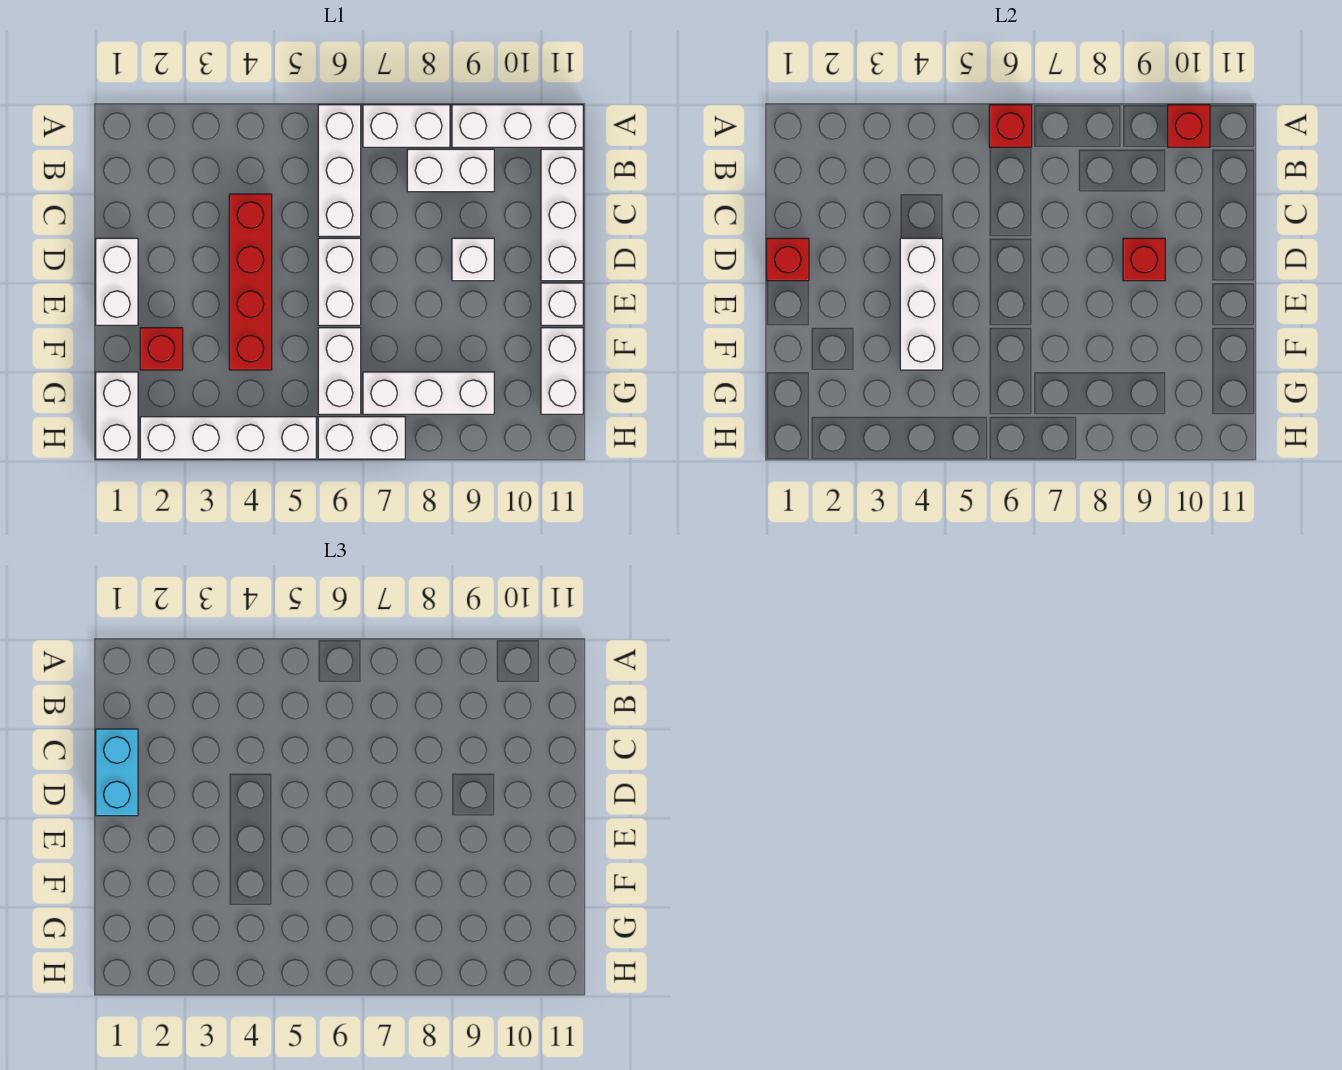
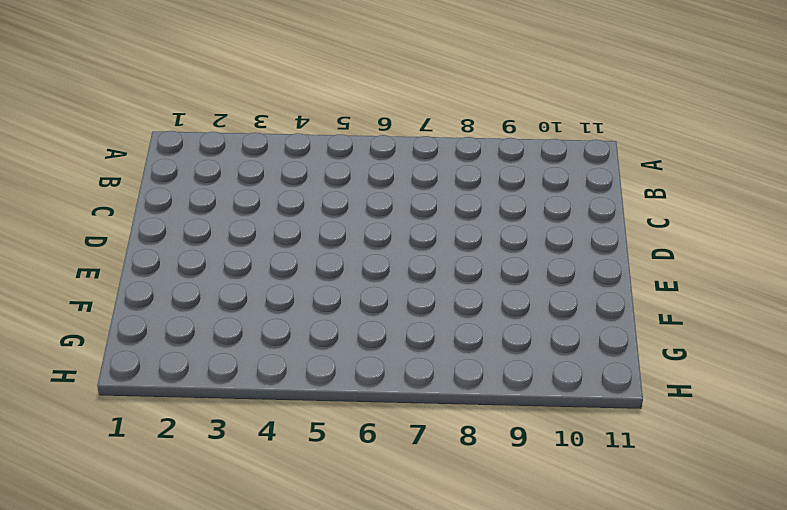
none -> white 1x3 brick [318,105,361,236]
none -> white 1x2 brick [363,105,450,147]
none -> white 1x3 brick [452,105,583,147]

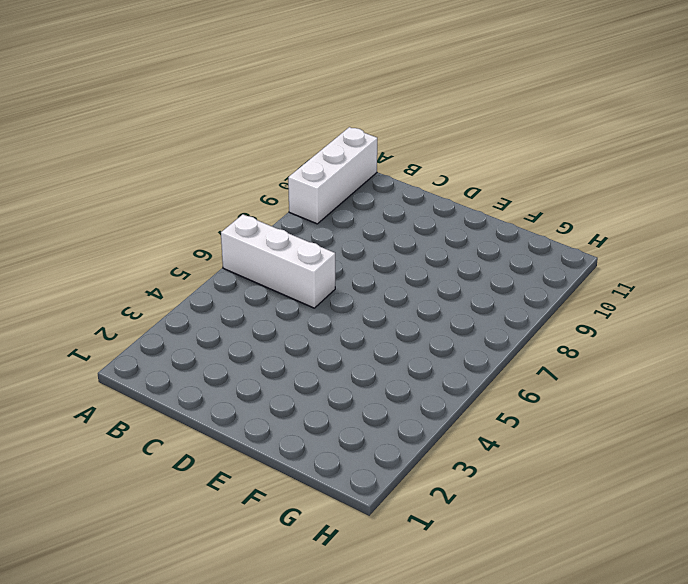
none -> white 1x2 brick [363,105,450,147]
none -> white 1x2 brick [407,149,494,192]
none -> white 1x3 brick [541,149,583,281]

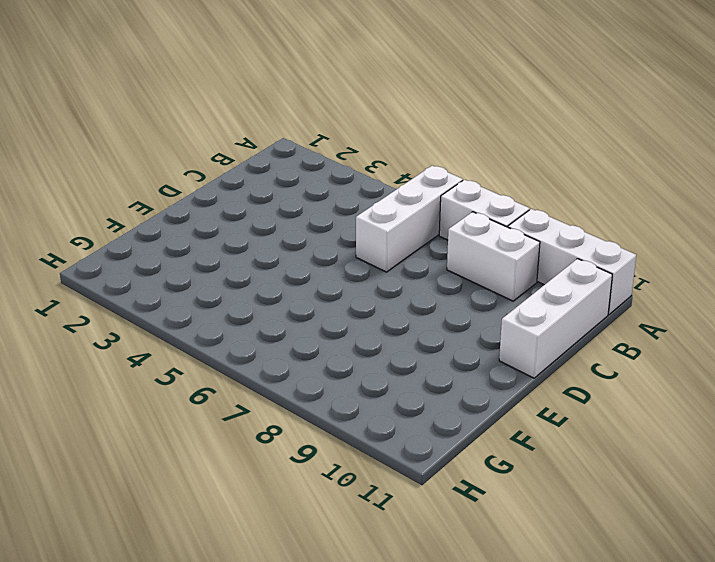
none -> red 1x4 brick [229,194,272,370]
none -> white 1x2 brick [96,238,138,325]
none -> white 1x2 brick [318,238,361,325]

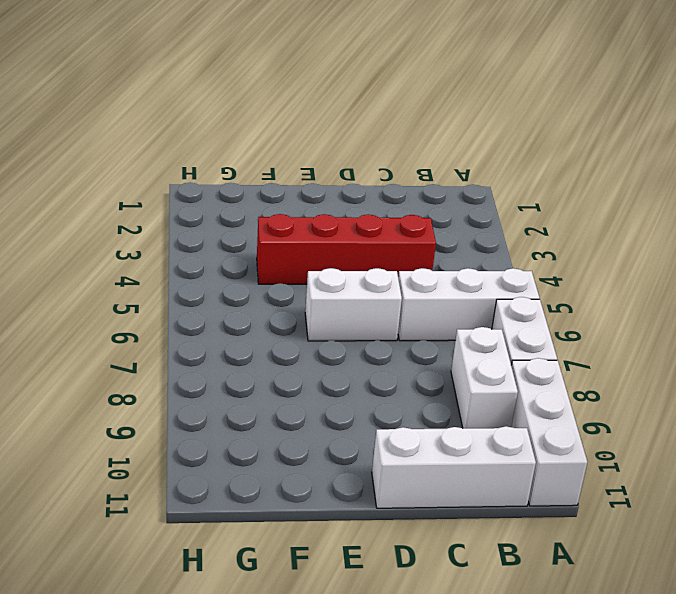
none -> white 1x2 brick [96,238,138,325]
none -> white 1x1 brick [452,238,494,281]
none -> white 1x1 brick [541,283,583,325]

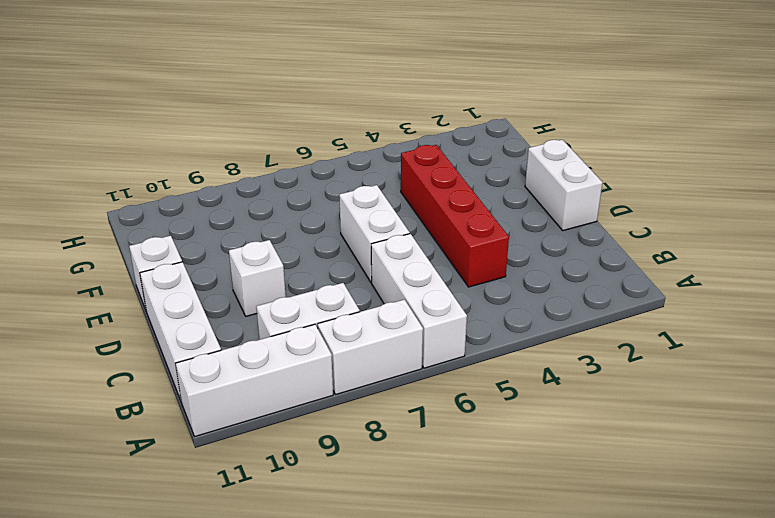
none -> red 1x1 brick [140,328,183,370]
none -> white 1x2 brick [318,328,361,414]
none -> white 1x2 brick [541,328,583,414]

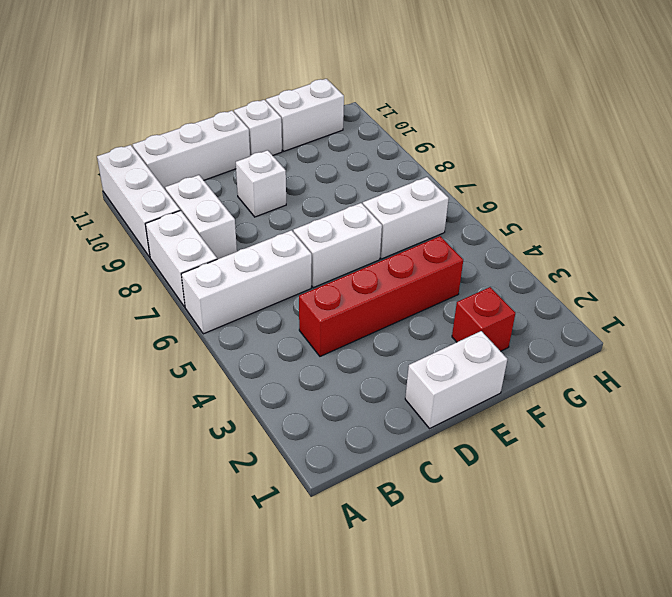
none -> white 1x2 brick [96,372,138,459]
none -> white 1x3 brick [363,372,494,414]
none -> white 1x4 brick [140,417,316,459]

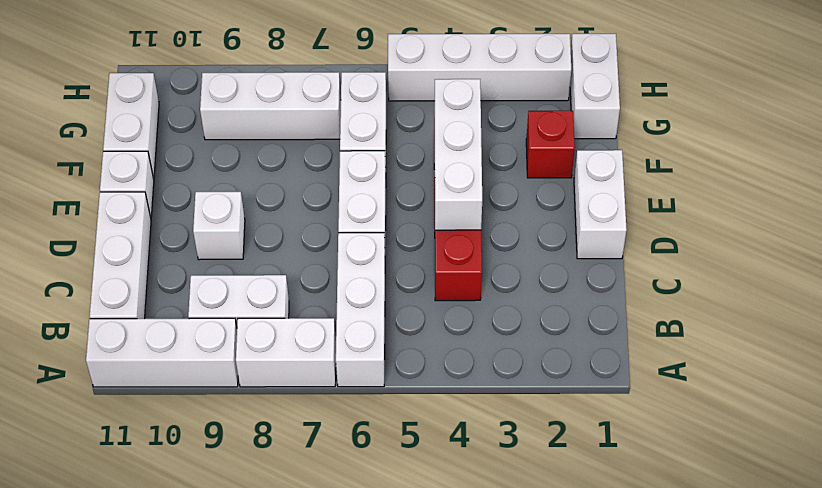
none -> white 1x2 brick [318,417,405,459]
none -> red 1x1 brick [989,105,1032,147]
none -> red 1x1 brick [1168,105,1210,147]

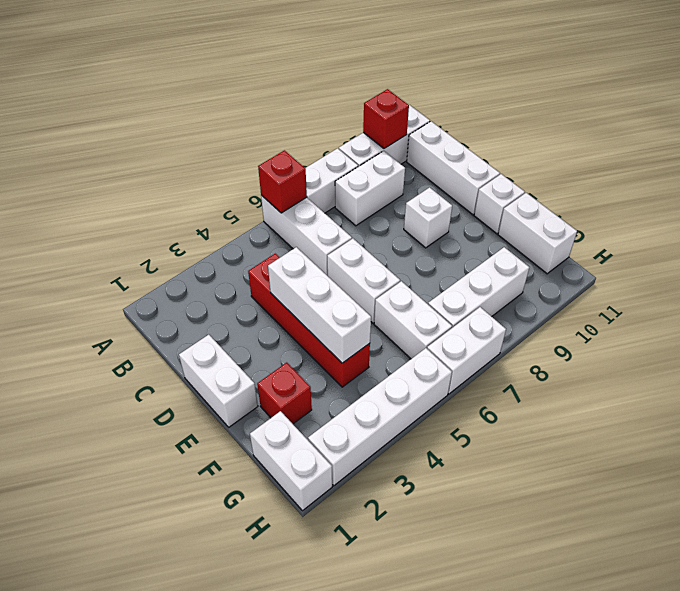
none -> red 1x1 brick [767,238,809,281]
none -> red 1x1 brick [1123,238,1165,281]
none -> cyan 1x2 brick [96,729,138,816]

